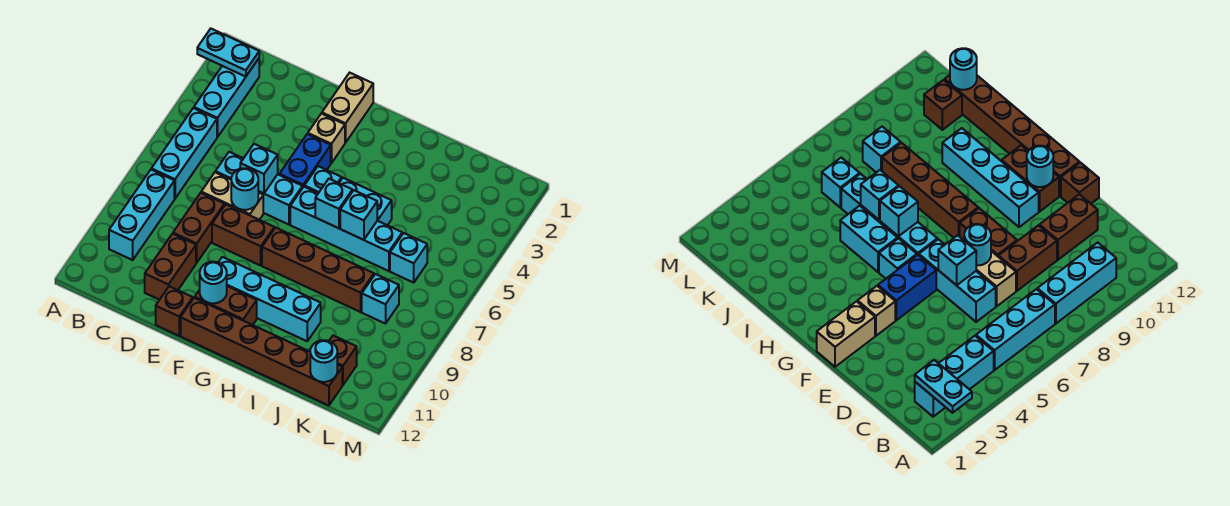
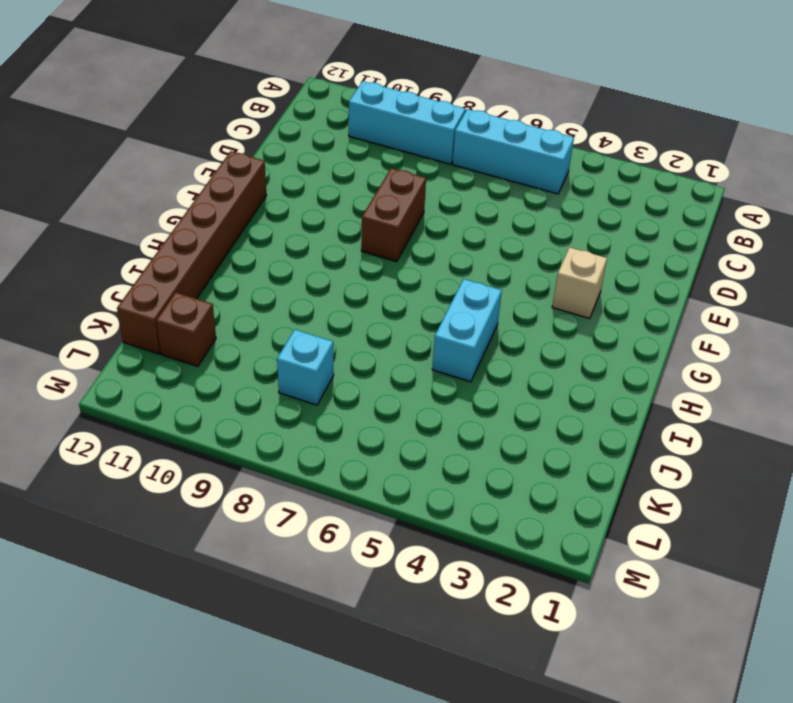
none -> cyan 1x3 brick [194,59,259,137]
none -> cyan 1x3 brick [215,152,303,225]
none -> tan 1x2 brick [201,172,263,220]

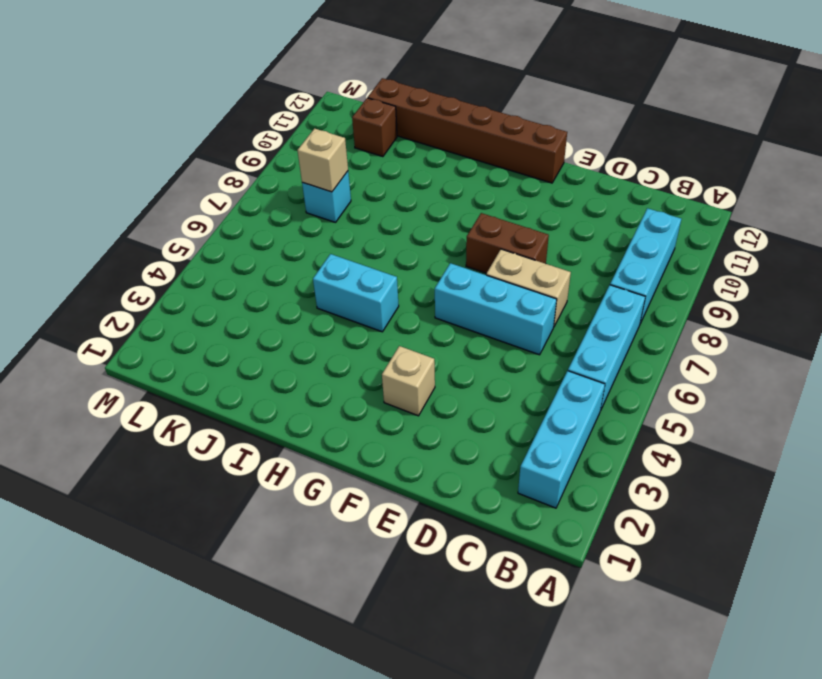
tan 1x1 brick [297,128,348,192] -> none
none -> brown 1x2 brick [173,193,224,263]
none -> brown 1x2 brick [145,234,196,300]
none -> brown 1x1 brick [156,286,193,336]

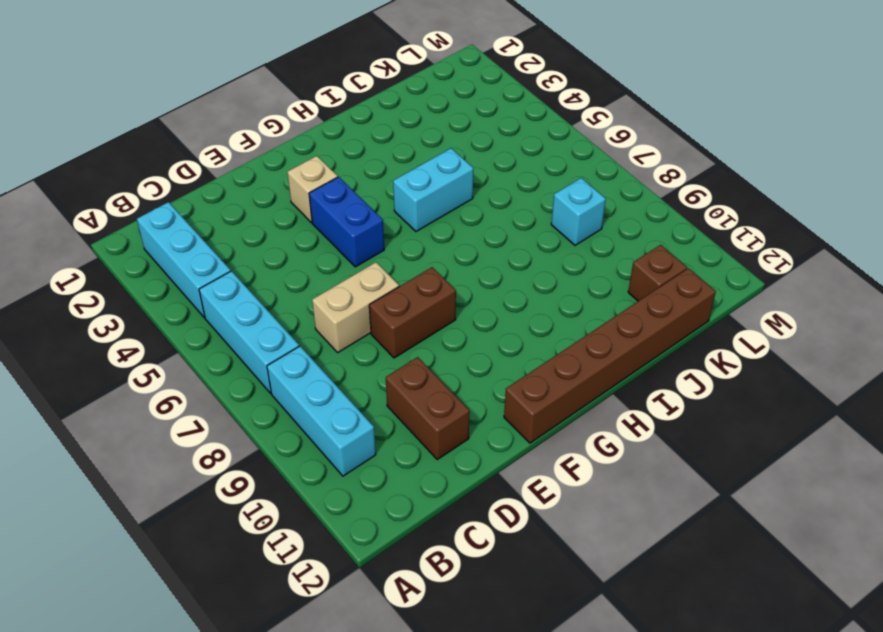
none -> cyan 1x3 brick [215,152,303,225]
none -> brown 1x2 brick [173,193,224,263]
none -> brown 1x1 brick [156,286,193,336]

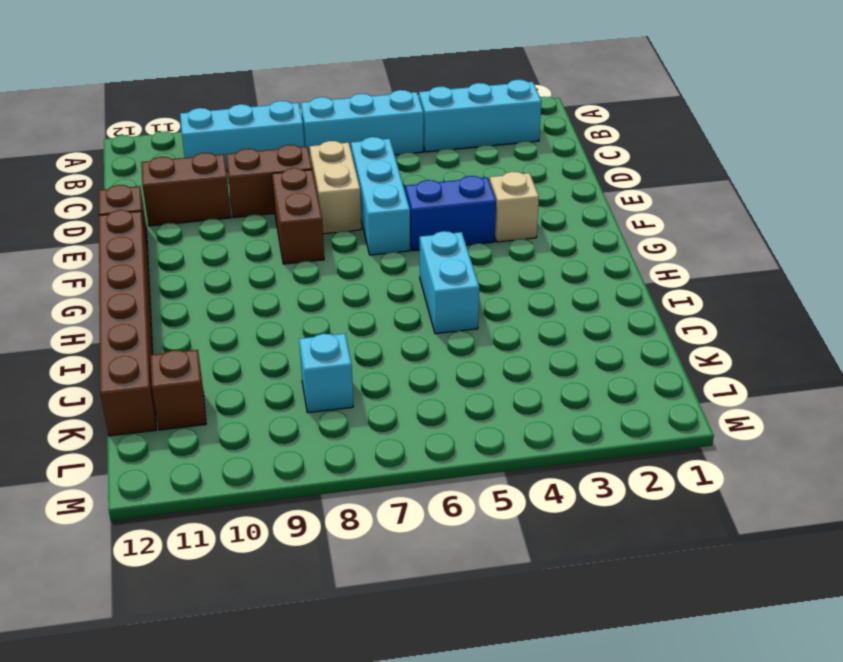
none -> tan 1x2 brick [322,73,373,143]
none -> cyan 1x4 brick [218,257,321,341]
none -> brown 1x2 brick [195,286,257,325]

